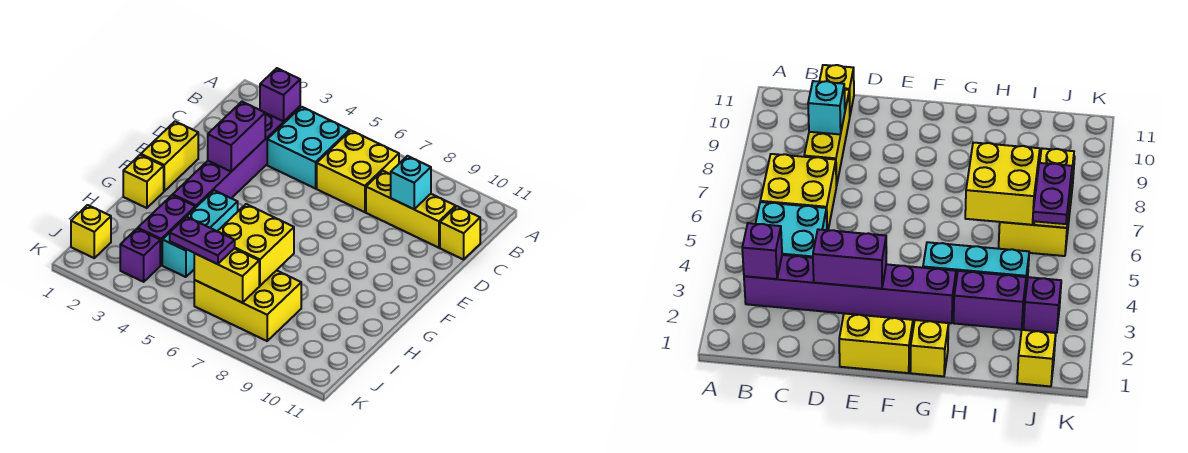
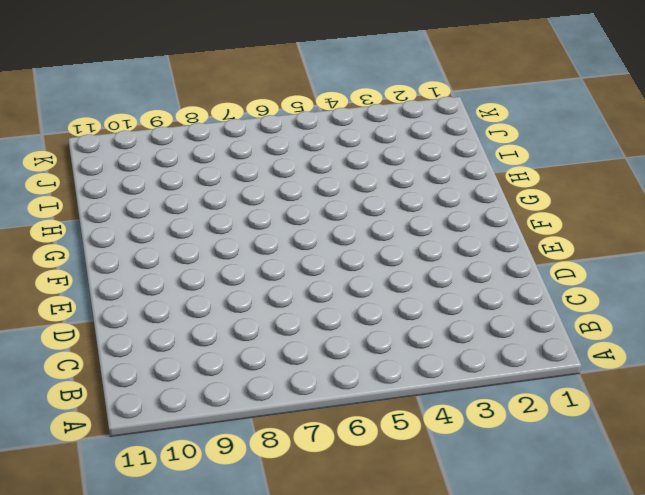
none -> purple 1x6 brick [173,106,300,208]
none -> cyan 2x2 brick [267,107,350,189]
none -> yellow 2x2 brick [317,131,399,212]

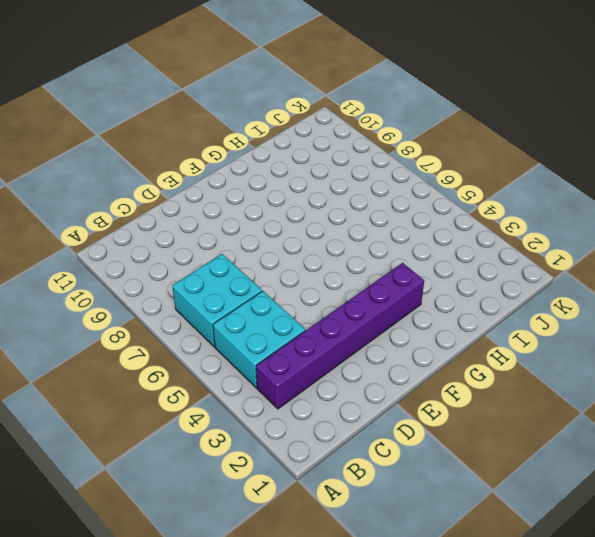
cyan 2x2 brick [172,254,262,347] -> yellow 2x2 brick [317,131,399,212]
none -> yellow 1x3 brick [366,171,456,248]
none -> yellow 1x1 brick [440,206,480,260]
none -> yellow 1x2 brick [141,121,198,191]

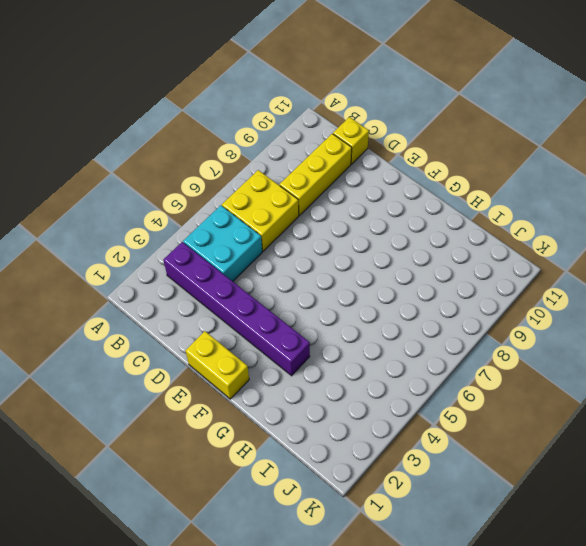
none -> yellow 1x1 brick [123,155,164,208]
none -> cyan 1x3 brick [162,190,238,277]
none -> purple 1x2 brick [138,195,195,265]

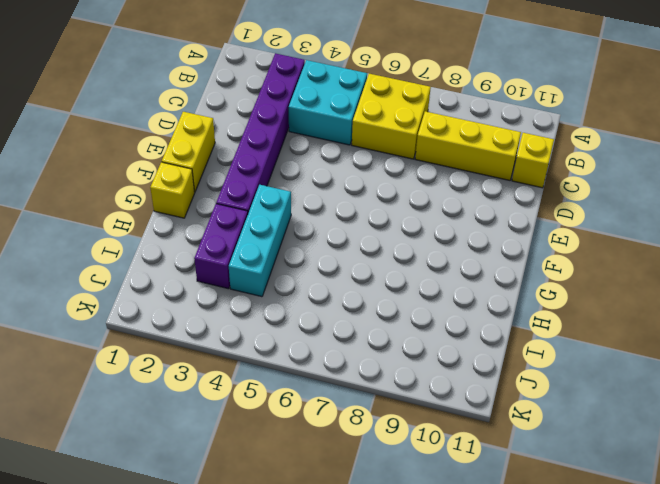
none -> yellow 2x3 brick [194,270,301,341]
none -> yellow 1x1 brick [71,205,111,258]
none -> purple 1x1 brick [120,229,160,282]

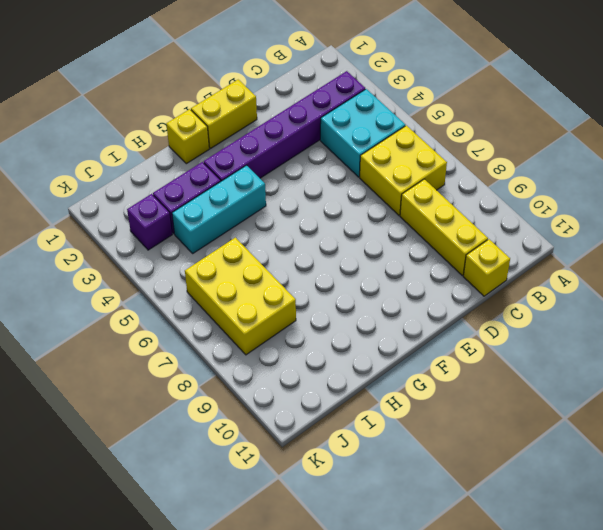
none -> yellow 1x1 brick [71,205,111,258]
none -> purple 1x1 brick [260,68,300,121]
none -> cyan 1x1 brick [391,156,431,209]

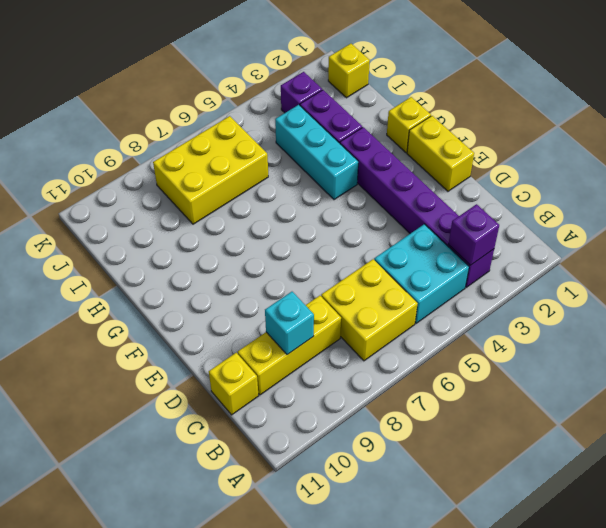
none -> purple 1x2 brick [208,102,265,172]
none -> yellow 2x2 brick [217,204,294,286]
none -> yellow 1x2 brick [194,249,259,303]

